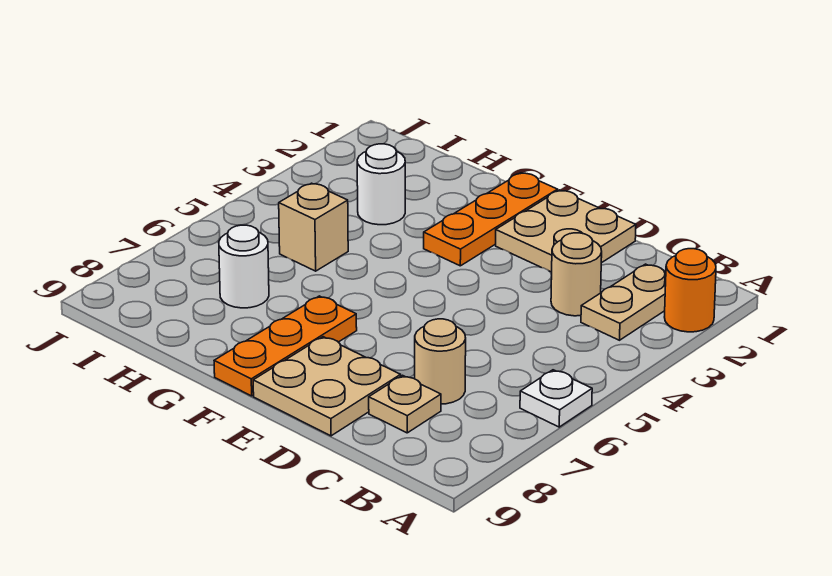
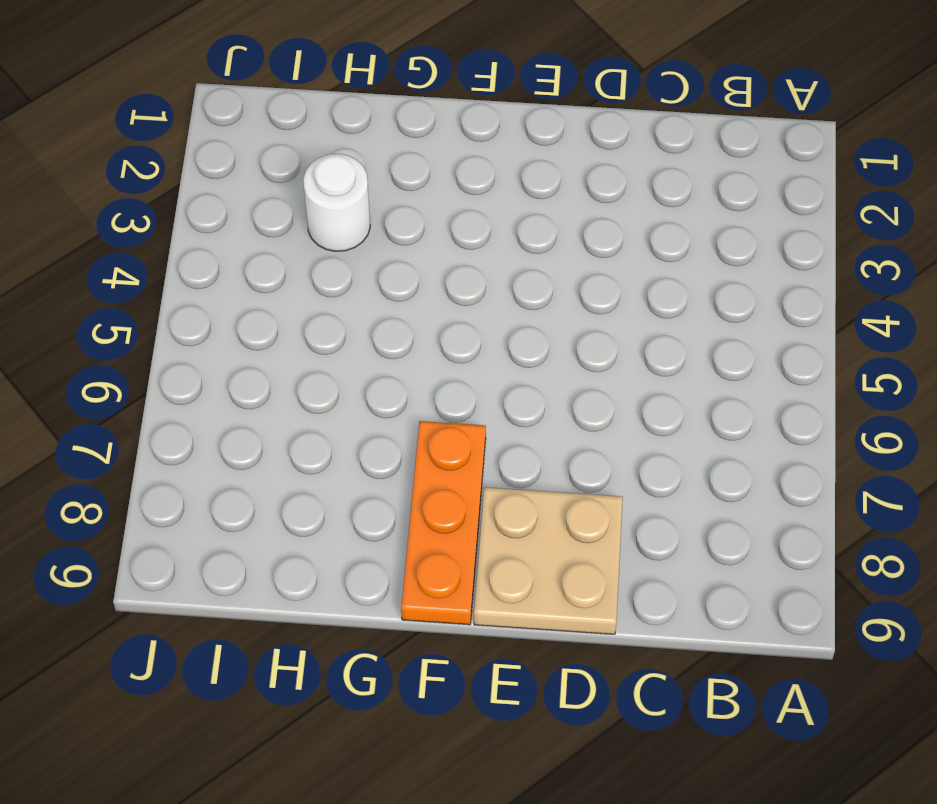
none -> orange 1x1 round brick [665,249,716,332]
none -> white 1x1 plate [520,370,592,427]
none -> tan 1x2 plate [581,264,666,340]

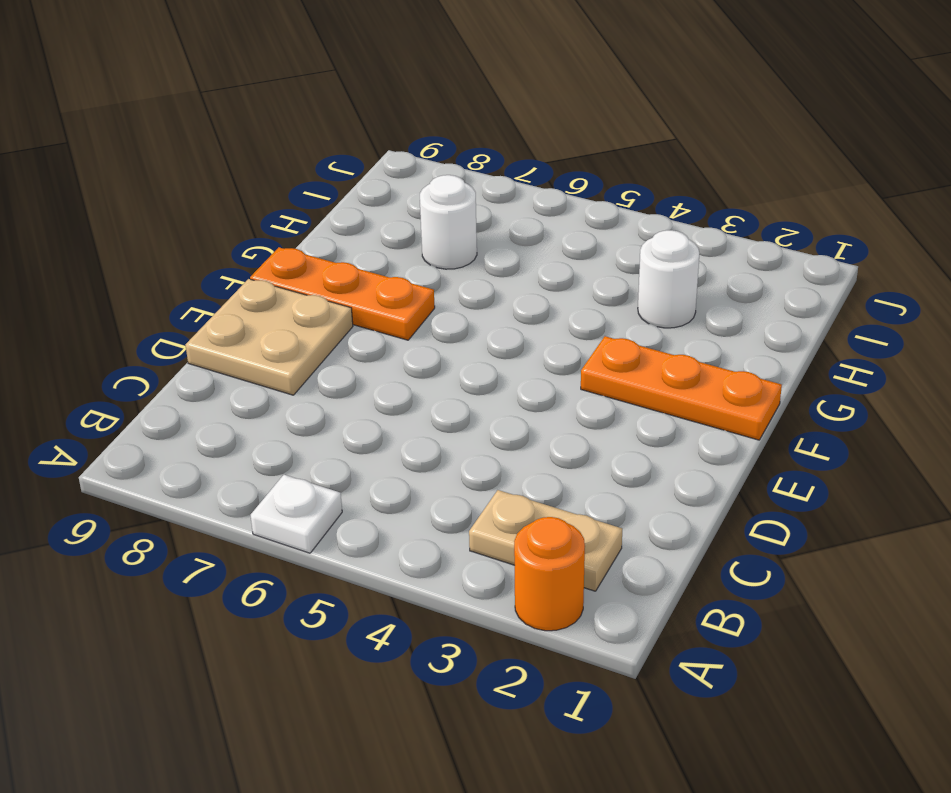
none -> tan 1x1 round brick [551,233,602,316]
none -> tan 1x1 round brick [415,319,466,404]
none -> tan 1x1 plate [369,375,441,433]

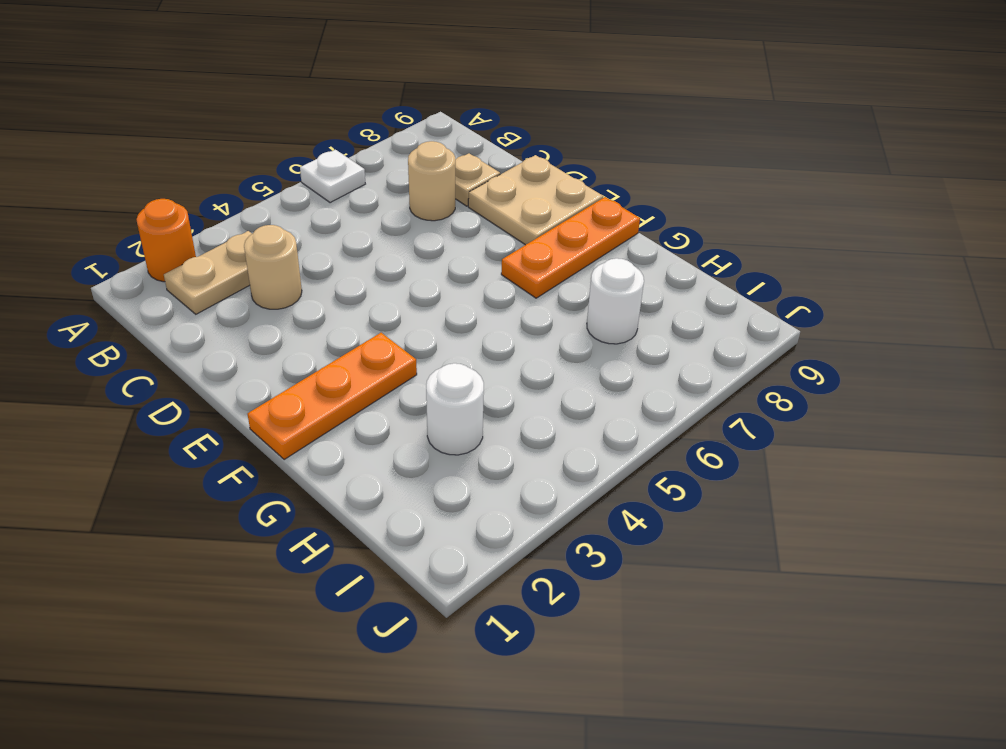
none -> tan 2x2 plate [496,190,636,272]
none -> tan 1x1 brick [279,183,348,271]

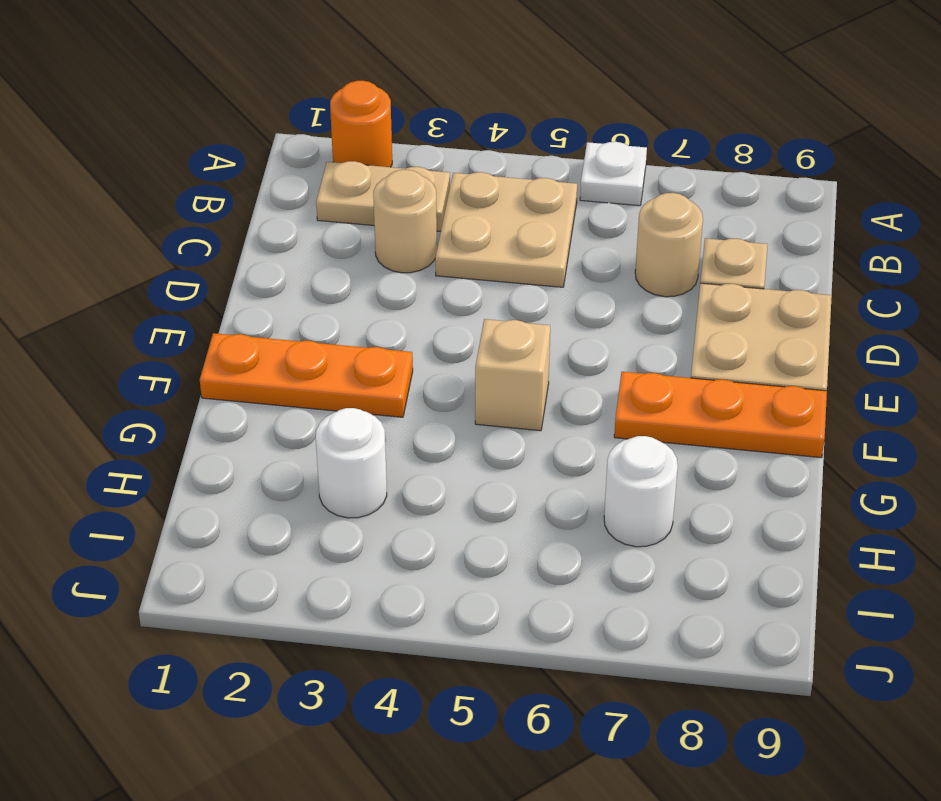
tan 2x2 plate [435,172,577,287] -> tan 2x2 plate moved to [496,190,636,272]
tan 1x1 brick [475,319,550,431] -> tan 1x1 brick moved to [279,183,348,271]

